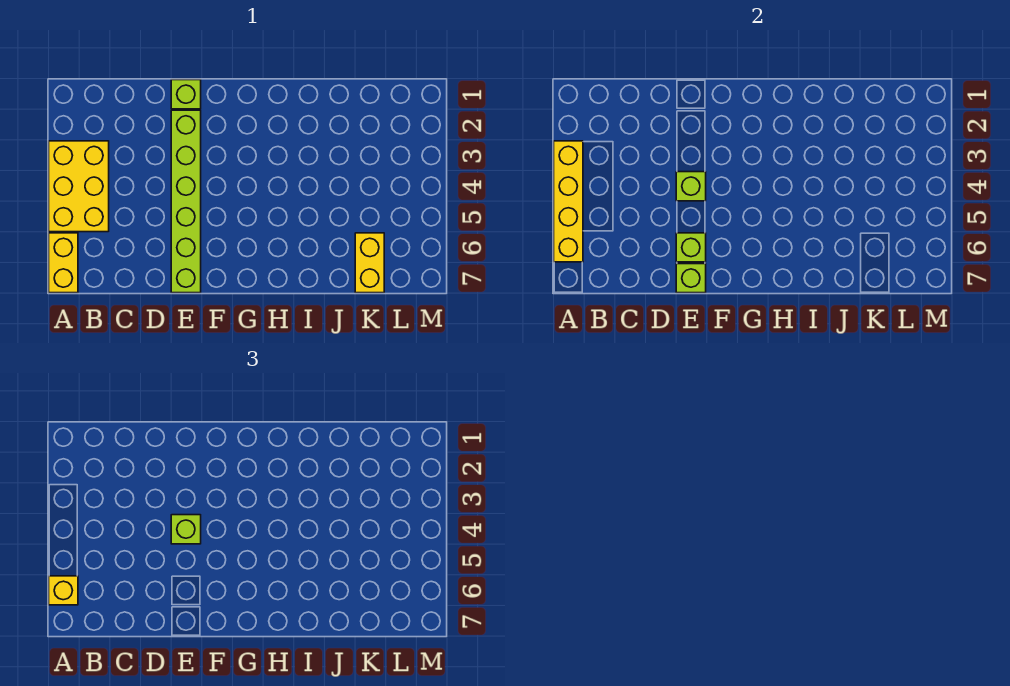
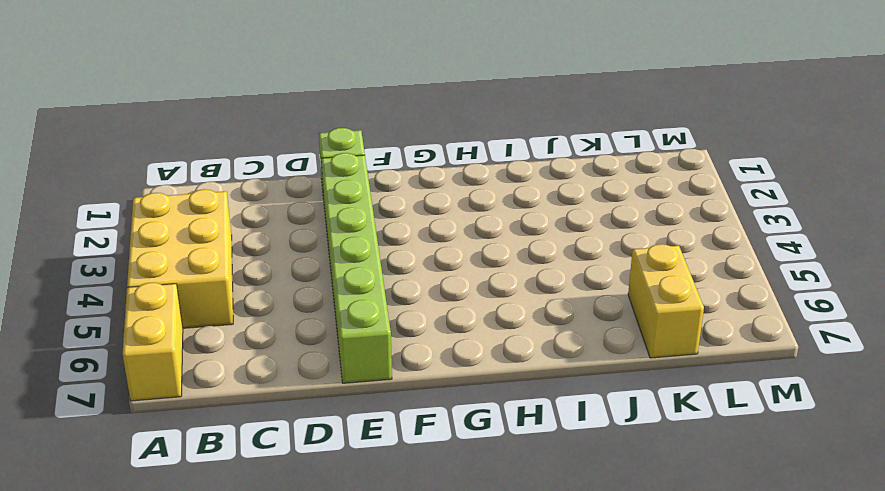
none -> yellow 1x4 brick [554,141,583,262]
none -> lime 1x1 brick [676,172,706,201]

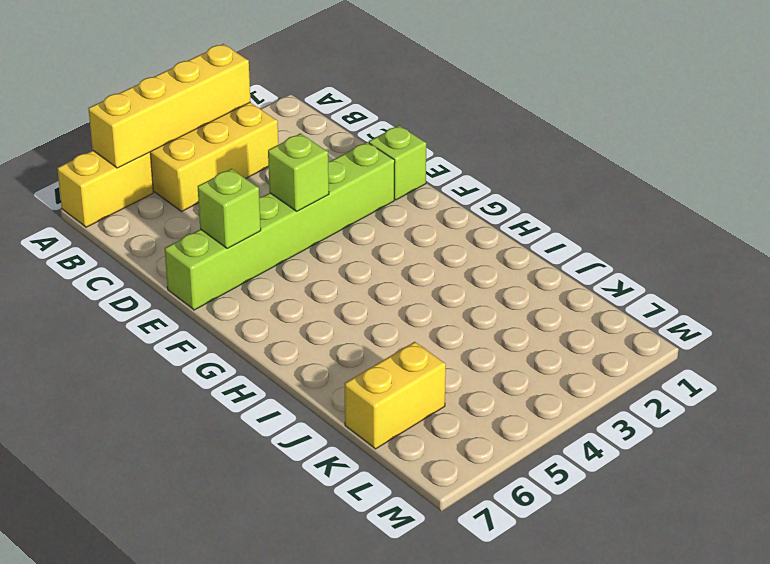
none -> lime 1x1 brick [676,264,706,293]
none -> yellow 1x1 brick [49,576,78,605]

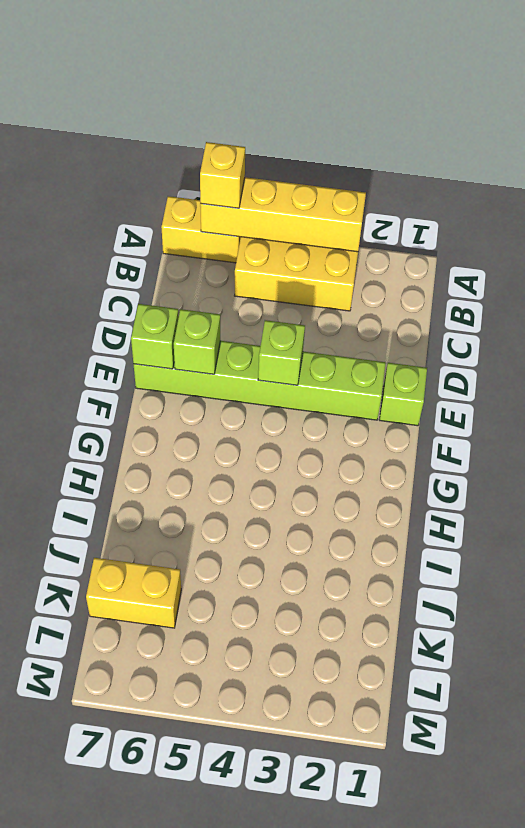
none -> lime 1x1 brick [171,515,201,544]

